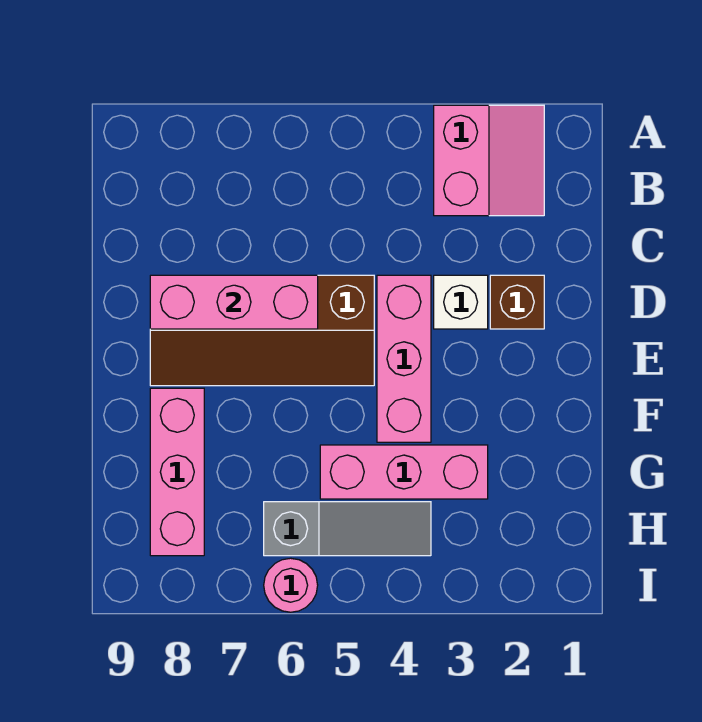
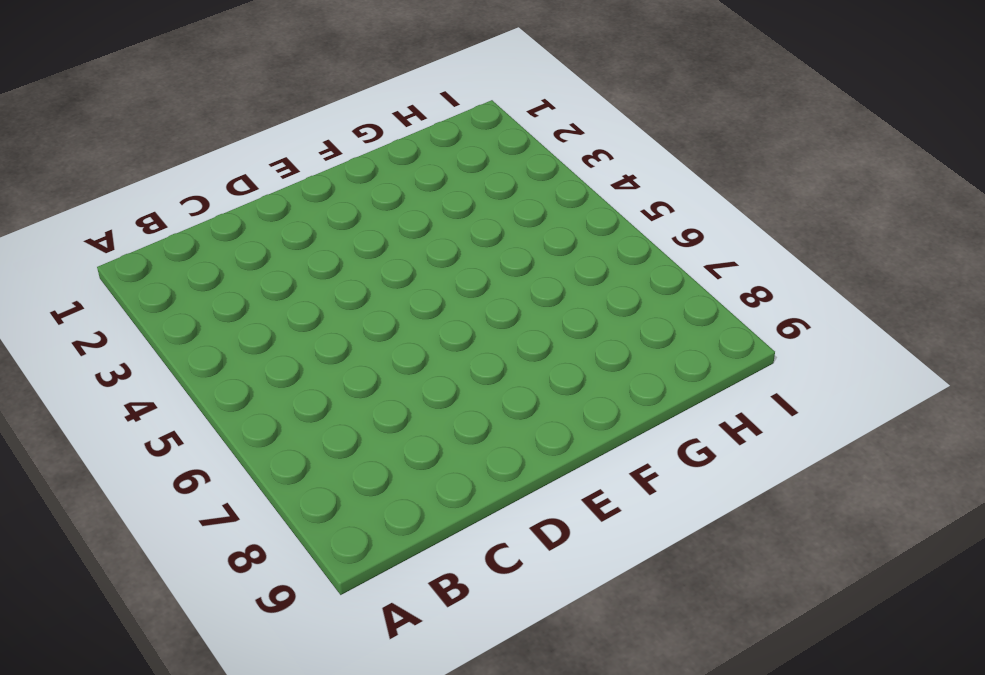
none -> pink 2x2 slope [434,105,544,216]
none -> brown 1x1 brick [490,275,544,329]

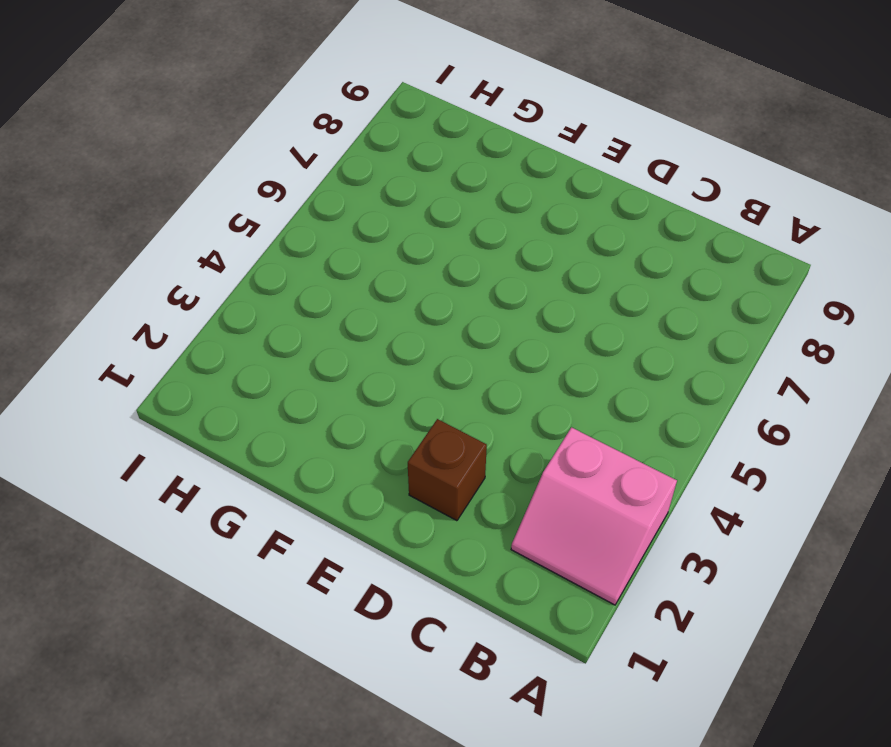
none -> white 1x1 brick [434,275,488,329]
none -> pink 1x3 brick [377,275,431,442]

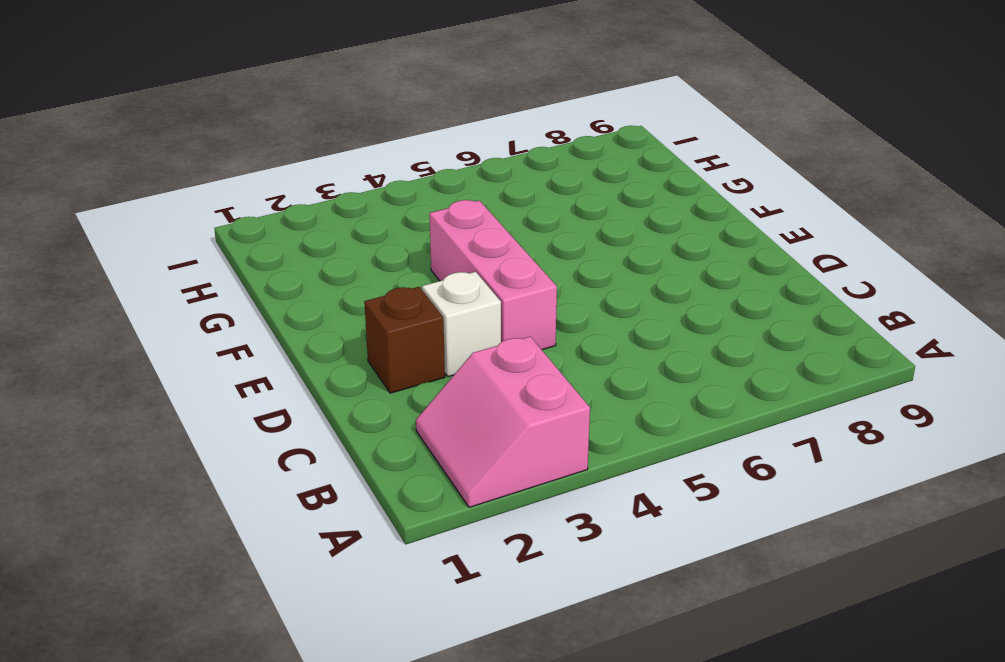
none -> brown 2x4 slope [150,275,374,386]
none -> pink 1x3 brick [150,388,204,556]

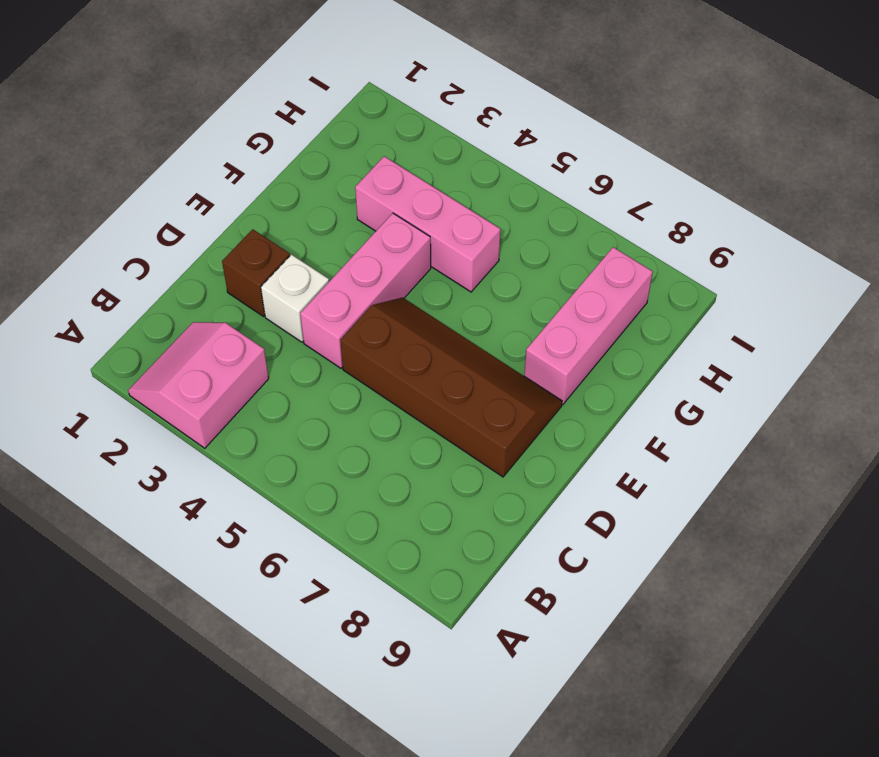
none -> grey 1x3 slope [264,502,431,556]
none -> pink 1x1 round brick [264,558,318,612]

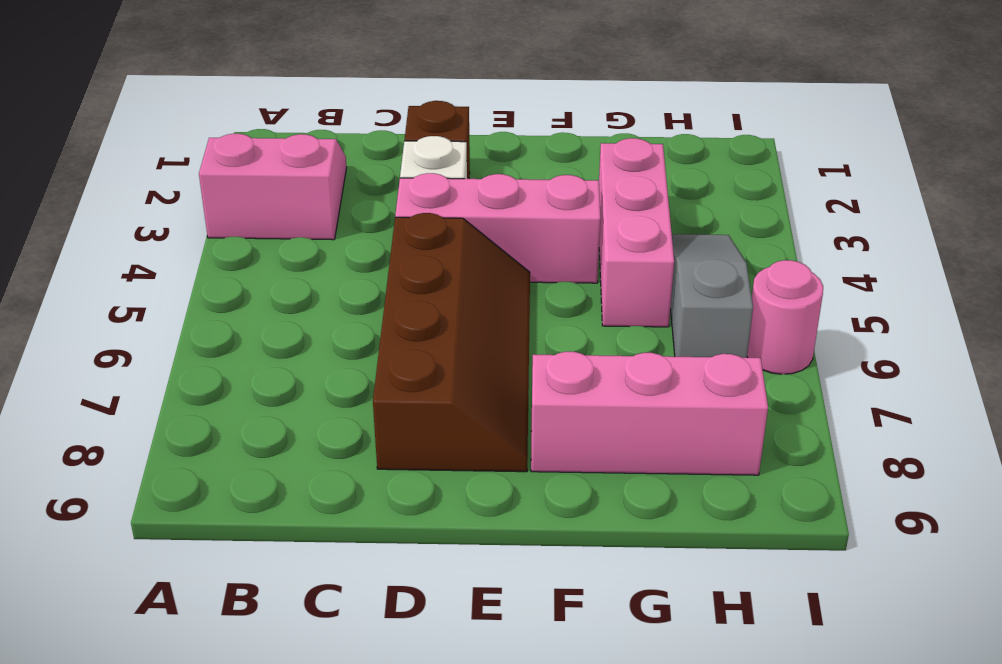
none -> pink 1x3 brick [150,275,318,329]

